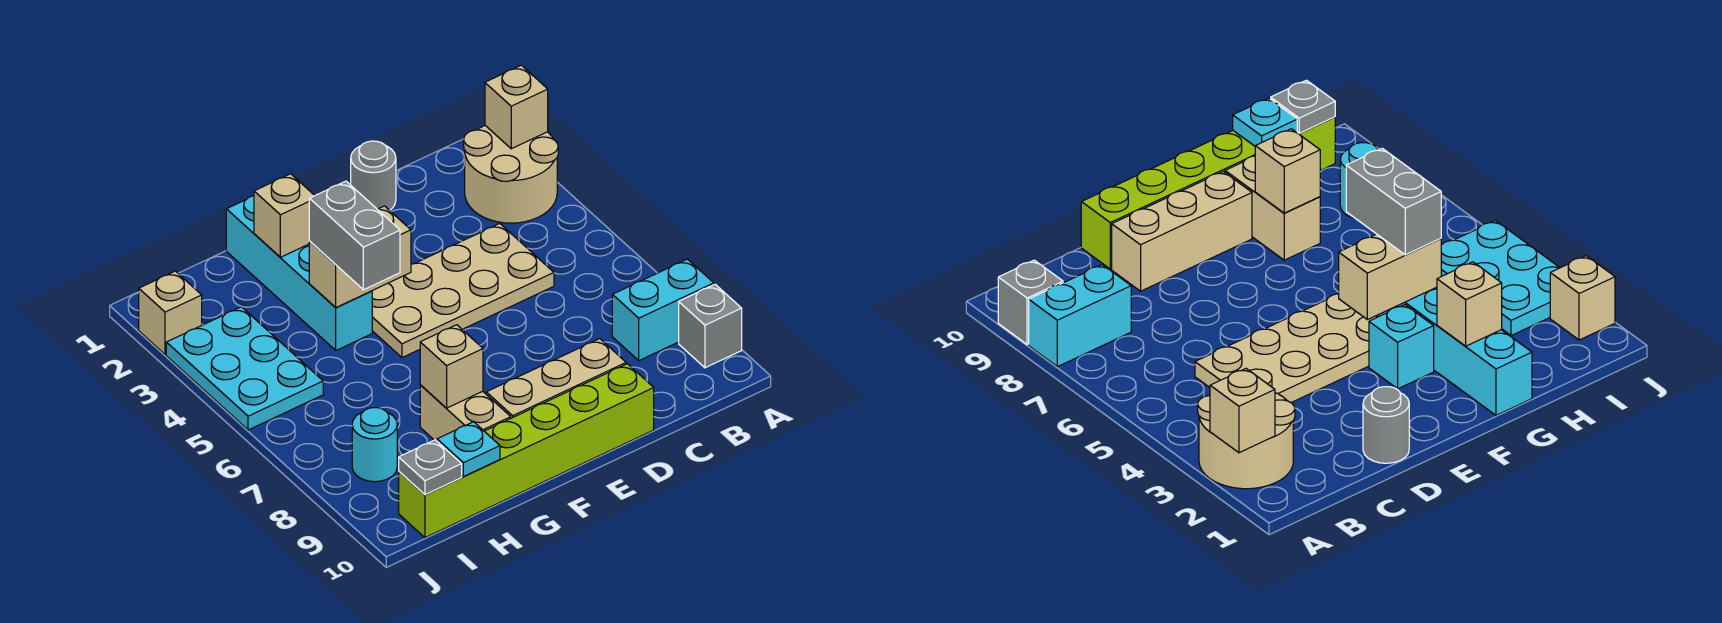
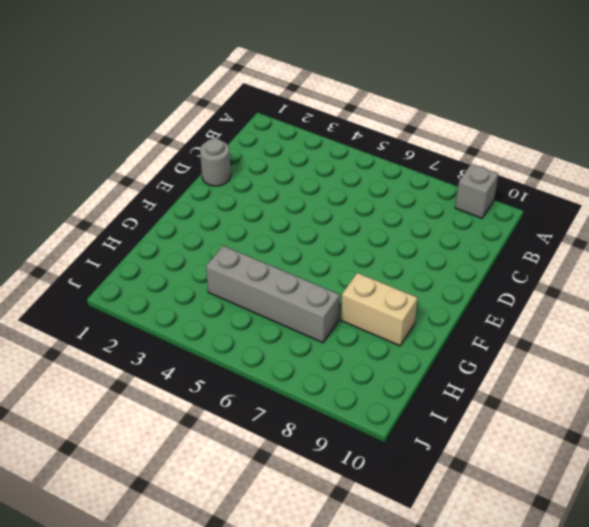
grey 1x4 brick [206,246,340,343] -> none
none -> tan 2x2 round brick [464,126,558,223]
none -> cyan 1x2 brick [612,259,714,361]
none -> tan 2x4 plate [372,224,554,358]

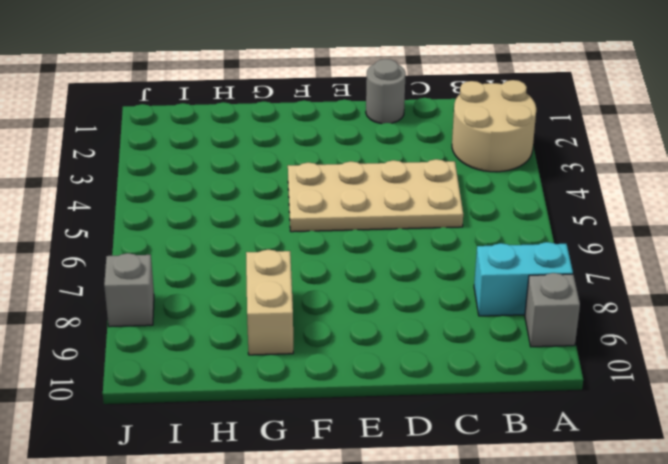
grey 1x1 brick [104,253,154,327] -> none
none -> tan 1x3 brick [486,339,626,418]
none -> lime 1x6 brick [399,364,654,538]
none -> cyan 1x1 brick [1369,305,1434,389]

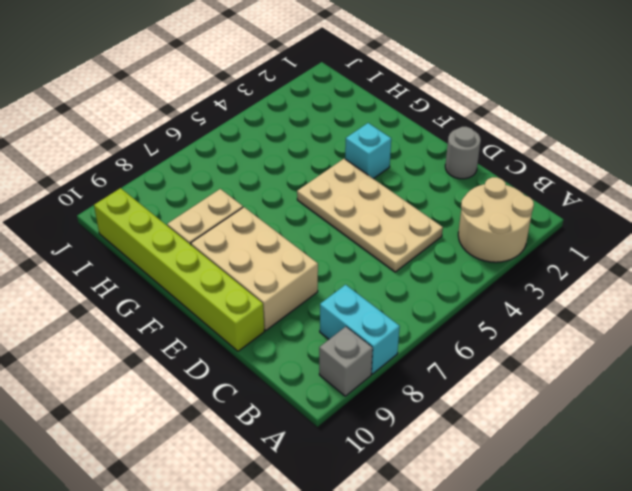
tan 2x3 brick [191,207,318,330] -> tan 1x3 brick [486,339,626,418]
none -> cyan 1x4 brick [226,196,372,350]
none -> cyan 2x3 plate [166,307,323,430]
none -> cyan 1x1 round brick [352,408,397,482]

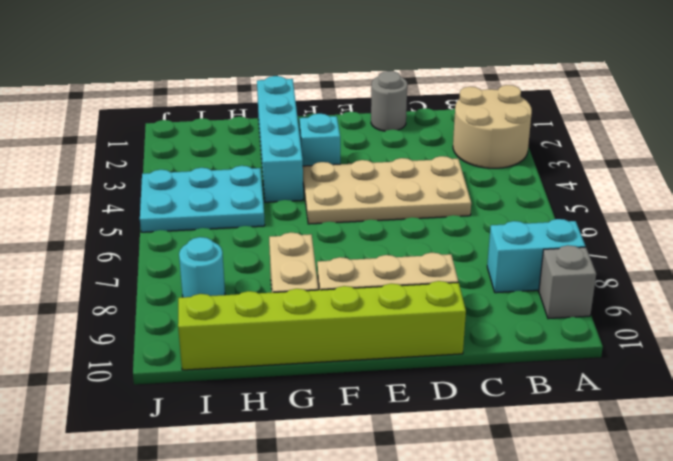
cyan 2x3 plate [140,166,265,232] -> cyan 2x3 plate turned to [166,307,323,430]
none -> tan 1x1 brick [139,271,202,355]
none -> tan 1x1 brick [485,65,548,149]
none -> tan 1x2 brick [309,206,411,307]

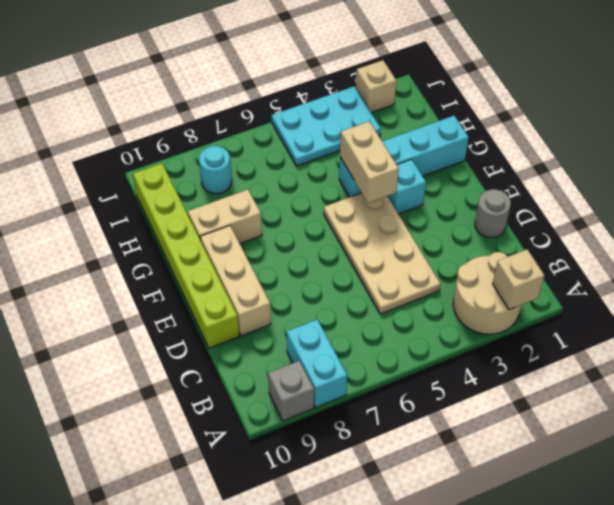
none -> tan 1x1 brick [254,174,315,257]
none -> tan 1x1 brick [420,325,483,408]
none -> cyan 1x1 plate [437,422,500,477]

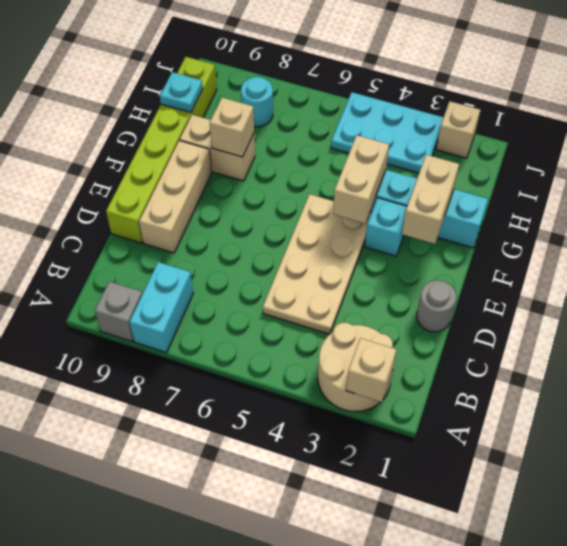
tan 1x2 brick [402,155,459,244] -> tan 1x1 brick [254,174,315,257]
none -> grey 1x1 plate [399,440,462,495]
none -> grey 1x2 brick [309,181,400,290]

